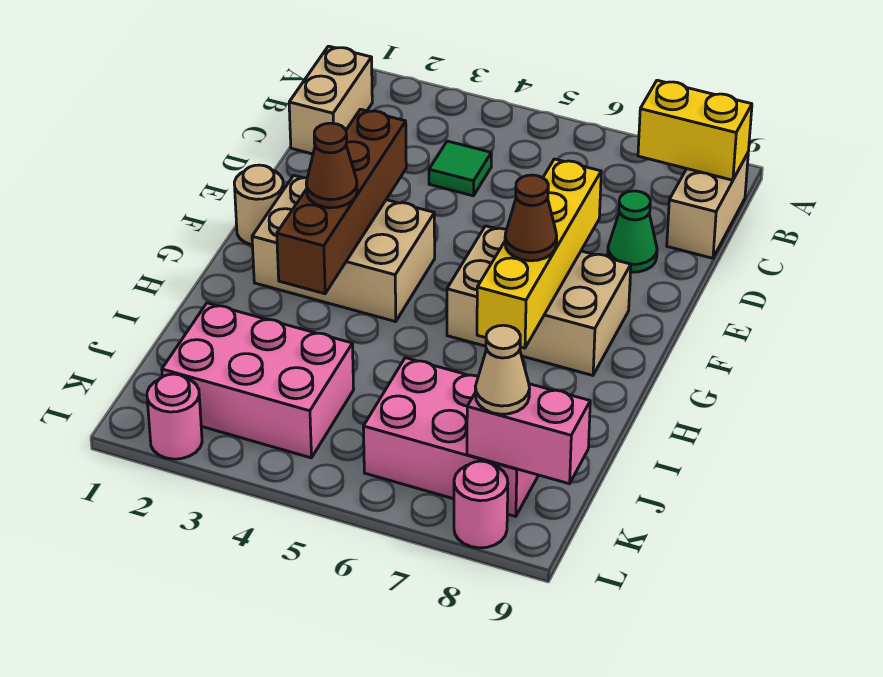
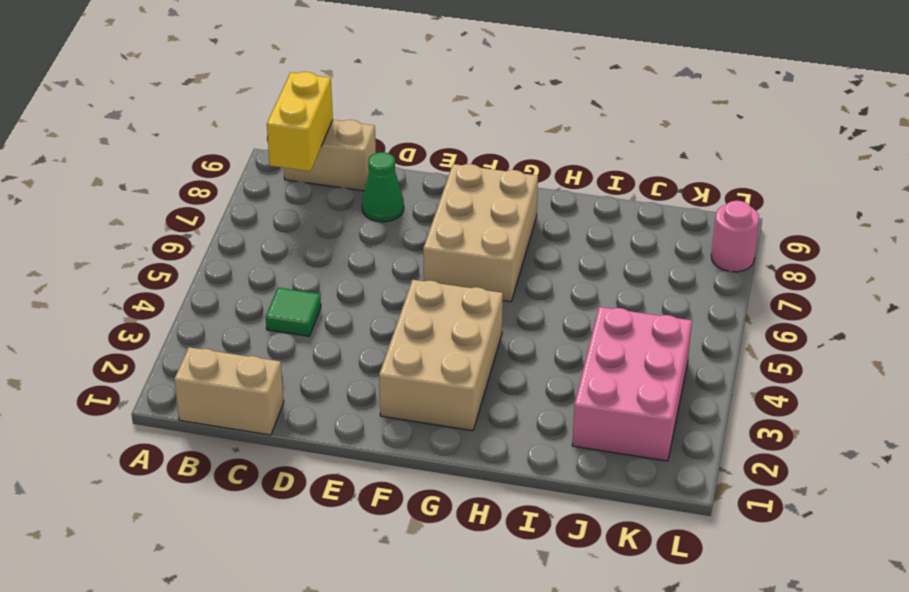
none -> tan 1x1 round brick [234,165,284,245]
none -> pink 2x3 brick [363,358,538,517]
none -> pink 1x1 round brick [147,374,202,459]

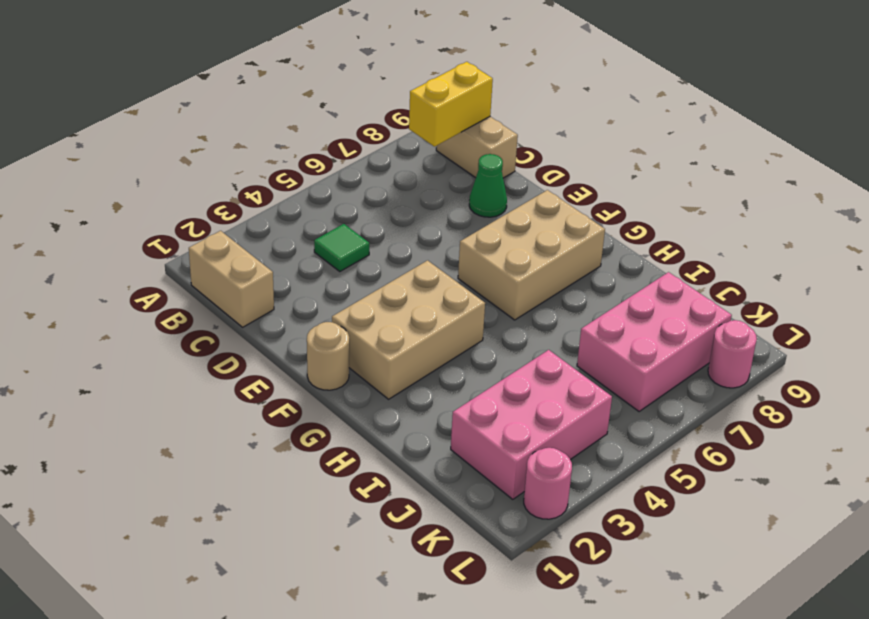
none -> brown 1x4 brick [277,109,406,294]
none -> yellow 1x4 brick [477,159,601,348]
none -> pink 1x2 brick [467,384,590,484]

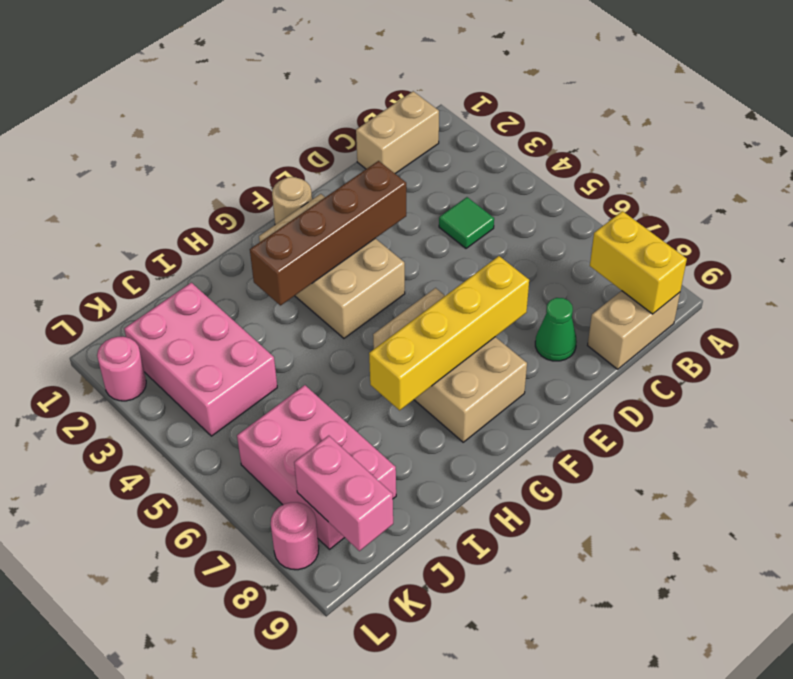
none -> brown 1x1 cone [306,123,357,208]
none -> brown 1x1 cone [505,175,557,261]
none -> tan 1x1 cone [475,325,530,414]

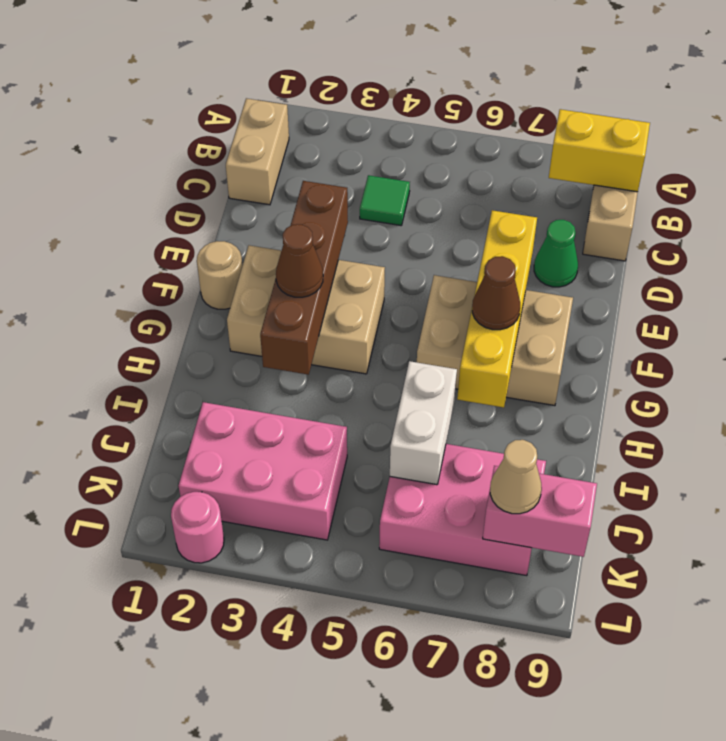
white 1x2 brick [390,361,457,485] -> none
none -> pink 1x1 round brick [454,461,508,548]

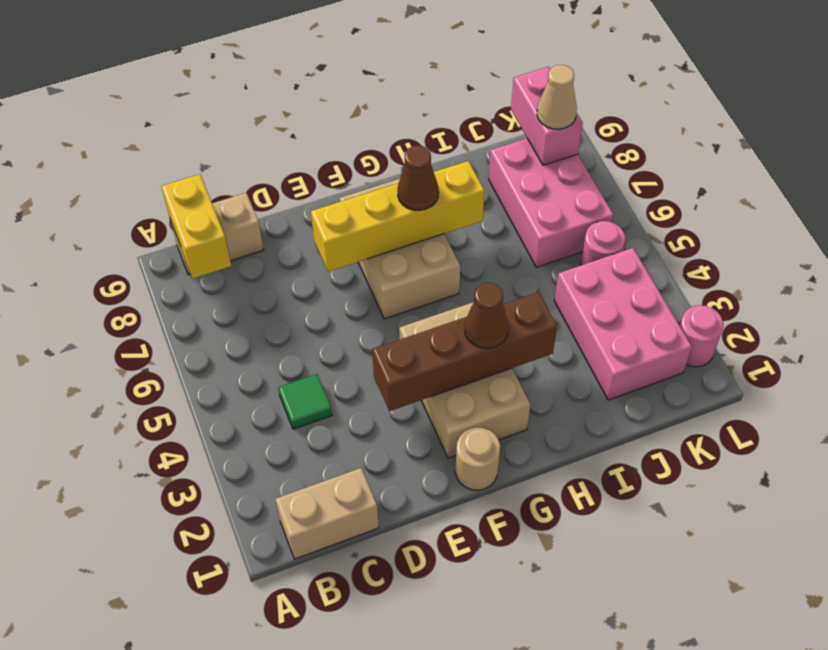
pink 1x1 round brick [581,221,625,265] -> pink 1x1 round brick moved to [454,461,508,548]
none -> green 1x1 cone [608,191,657,272]

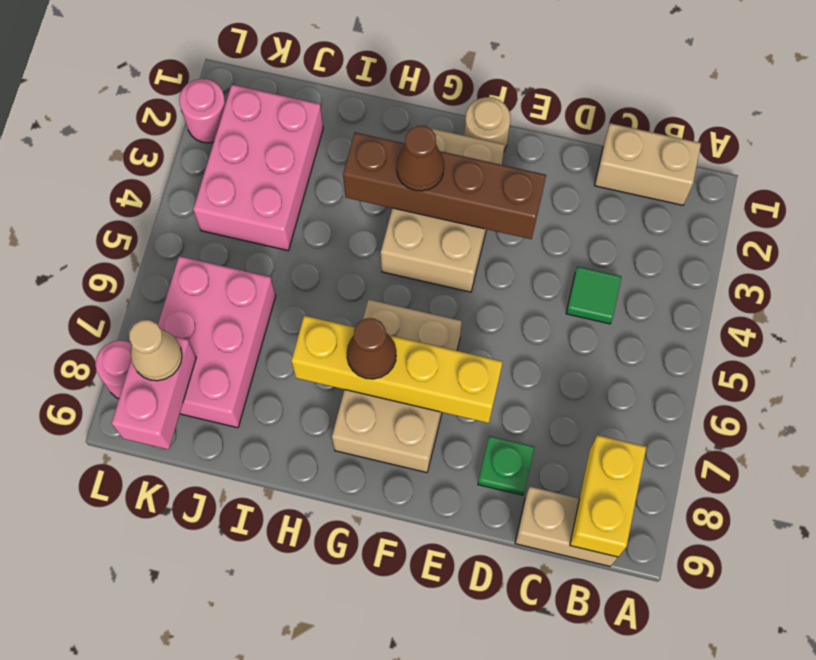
green 1x1 plate [478,436,534,495] -> green 1x1 cone [608,191,657,272]

